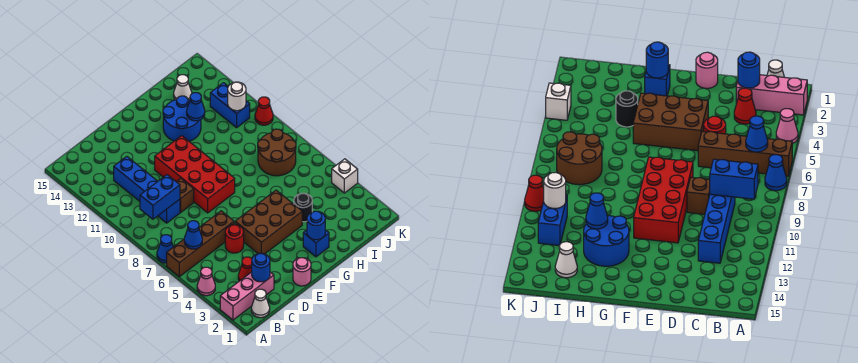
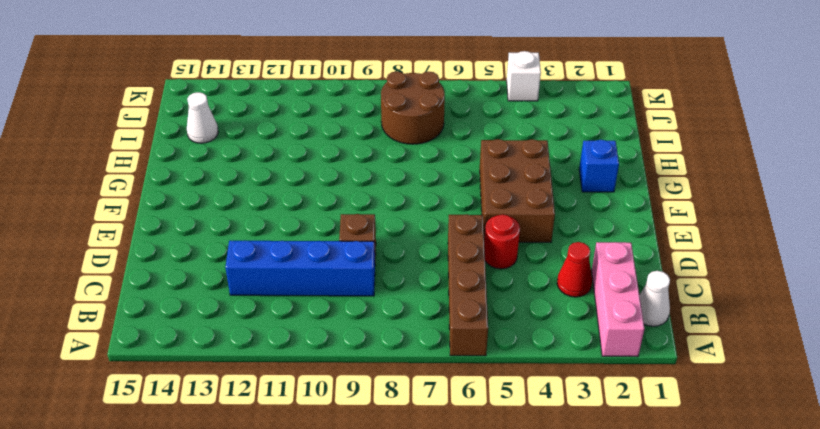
none -> pink 1x1 cone [197,267,215,296]
none -> blue 1x1 cone [157,235,173,263]
none -> pink 1x1 round brick [293,258,311,286]

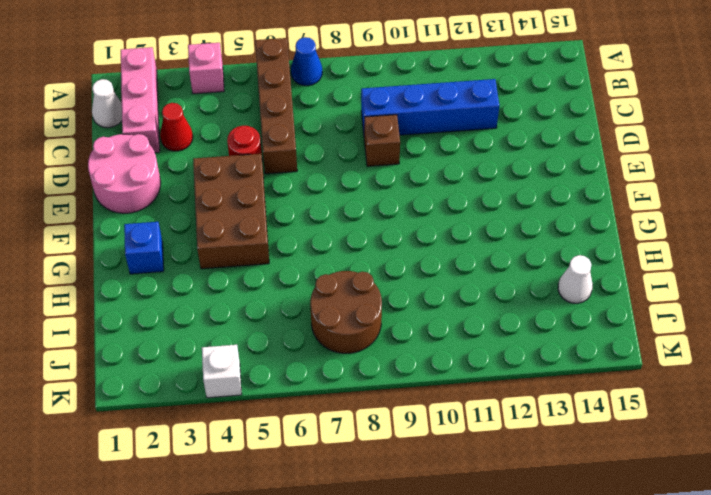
pink 1x1 brick [188,43,224,94] -> pink 1x1 cone [197,267,215,296]
pink 2x2 round brick [88,134,161,213] -> pink 1x1 round brick [293,258,311,286]
none -> red 2x4 brick [155,136,235,213]
none -> blue 2x2 round brick [163,96,201,141]
none -> black 1x1 round brick [294,193,312,222]

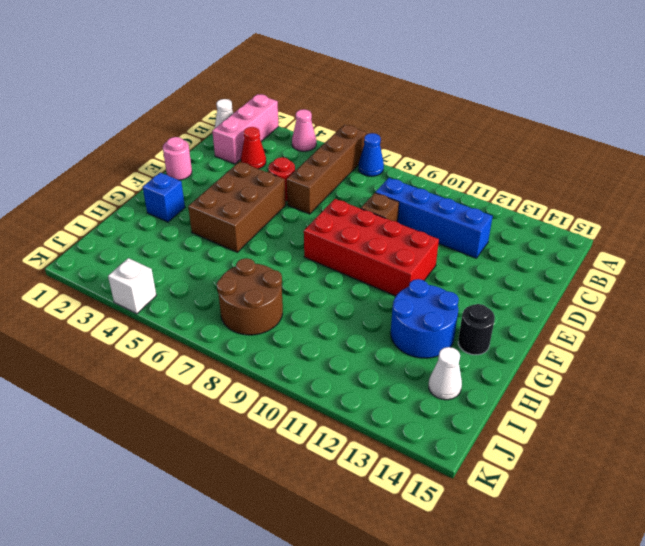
black 1x1 round brick [458,304,495,355] -> black 1x1 round brick moved to [294,193,312,222]
none -> blue 1x2 brick [210,83,250,128]
none -> red 1x1 cone [255,97,273,125]
none -> blue 1x1 cone [184,221,202,249]

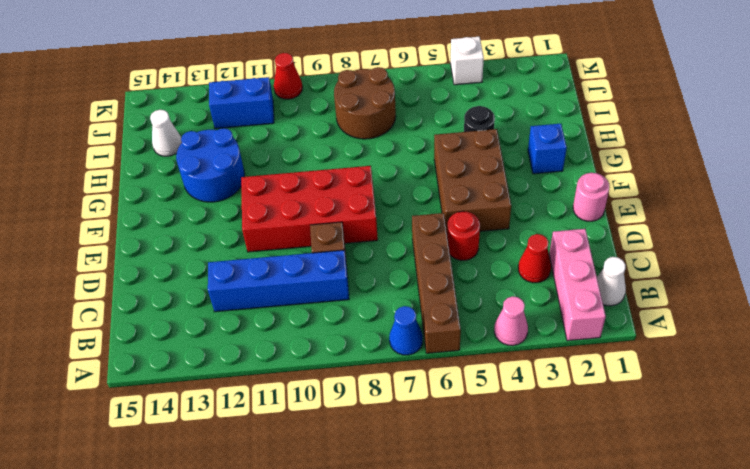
none -> blue 1x1 cone [184,221,202,249]
none -> blue 1x2 brick [140,175,180,219]
none -> blue 1x1 round brick [252,253,270,282]

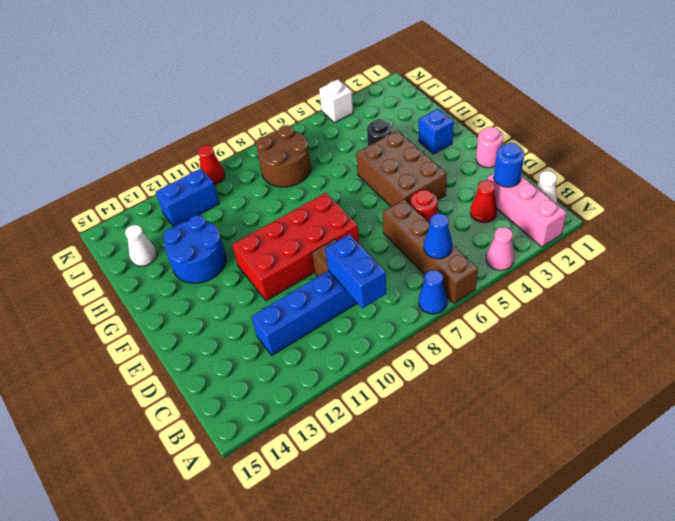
none -> blue 1x1 round brick [307,211,325,240]
none -> blue 1x1 cone [187,93,205,121]
none -> white 1x1 round brick [228,82,246,111]

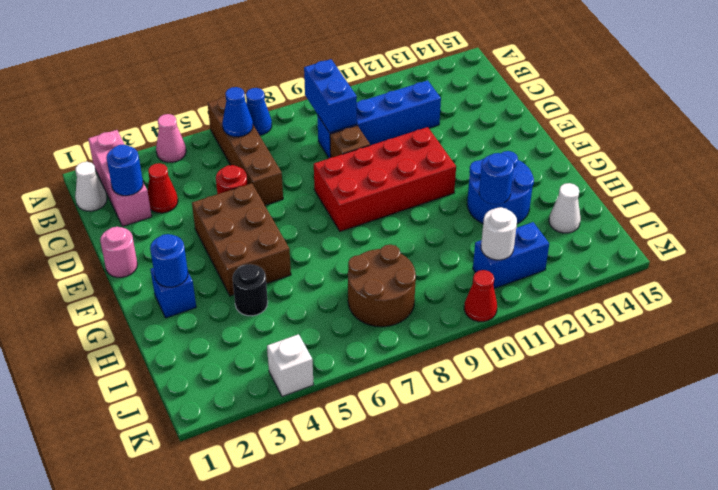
blue 1x1 round brick [479,153,514,204] -> blue 1x1 cone [187,93,205,121]

